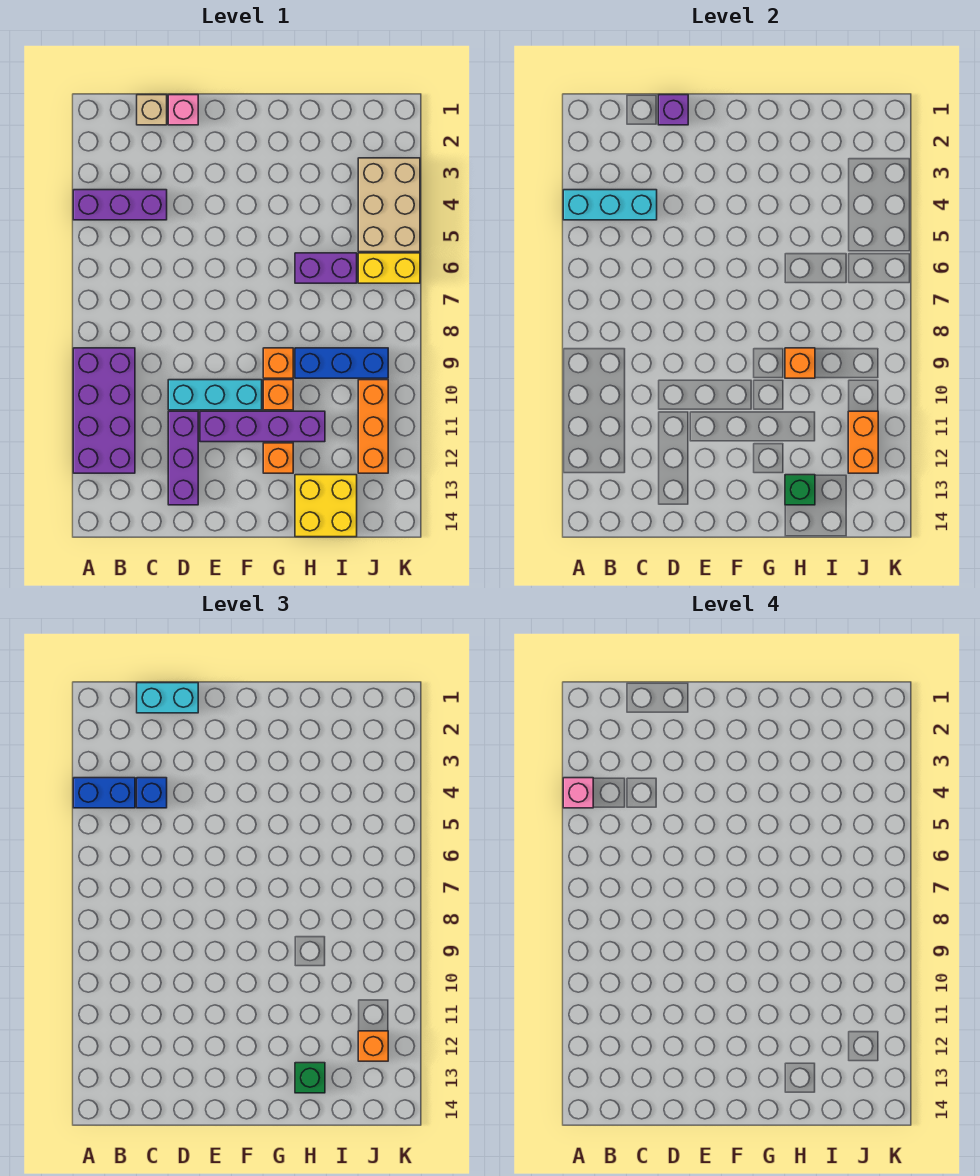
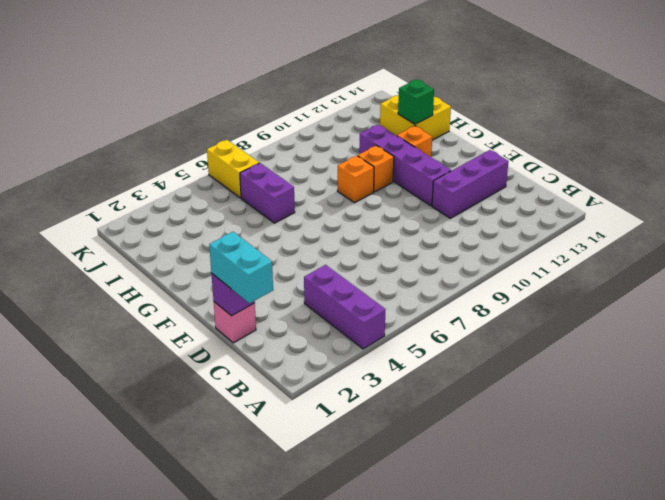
none -> purple 2x4 brick [73,348,135,473]
none -> tan 1x1 brick [137,95,167,125]
none -> cyan 1x3 brick [168,380,262,410]

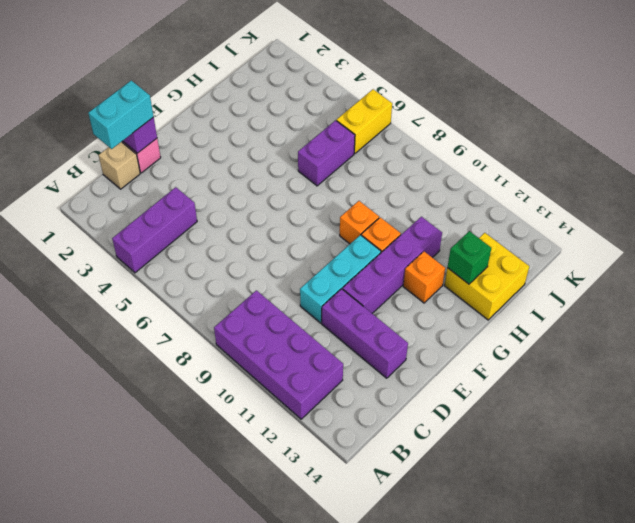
none -> blue 1x3 brick [295,348,388,378]
none -> tan 2x3 brick [358,158,420,252]
none -> orange 1x3 brick [358,380,388,473]

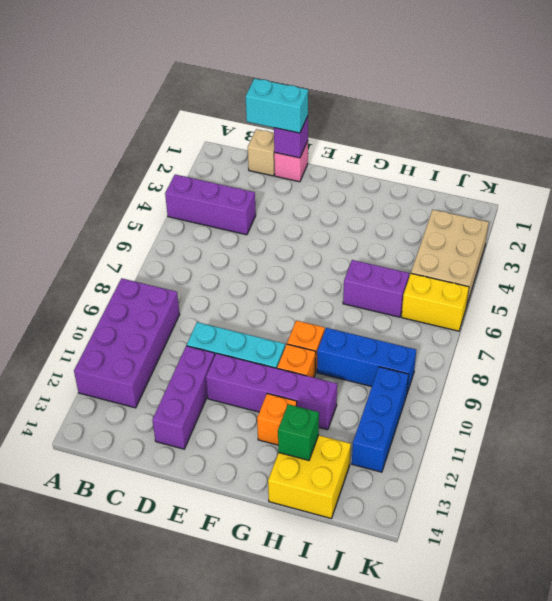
blue 1x3 brick [352,367,408,472] -> orange 1x3 brick [358,380,388,473]
none -> cyan 1x3 brick [563,190,657,220]
none -> orange 1x1 brick [785,348,815,378]
none -> orange 1x2 brick [848,411,878,473]

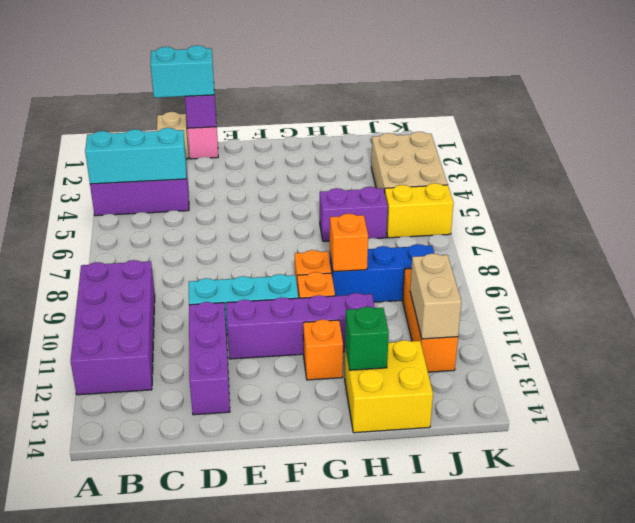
tan 1x2 brick [410,253,461,339] -> orange 1x2 brick [848,411,878,473]
none -> blue 1x2 brick [73,778,135,808]
none -> blue 1x1 brick [137,778,167,808]
none -> green 1x1 brick [295,1063,325,1093]

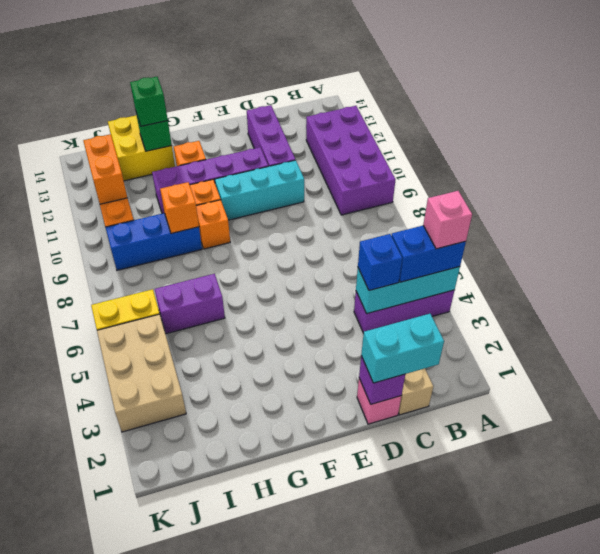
none -> orange 1x1 brick [358,1031,388,1061]

